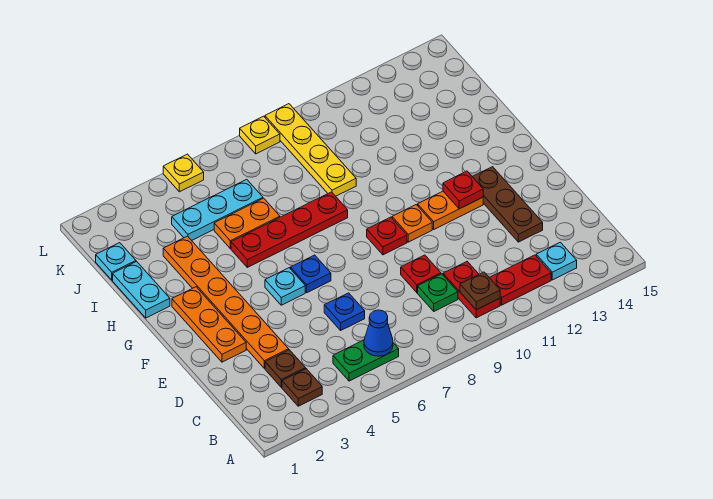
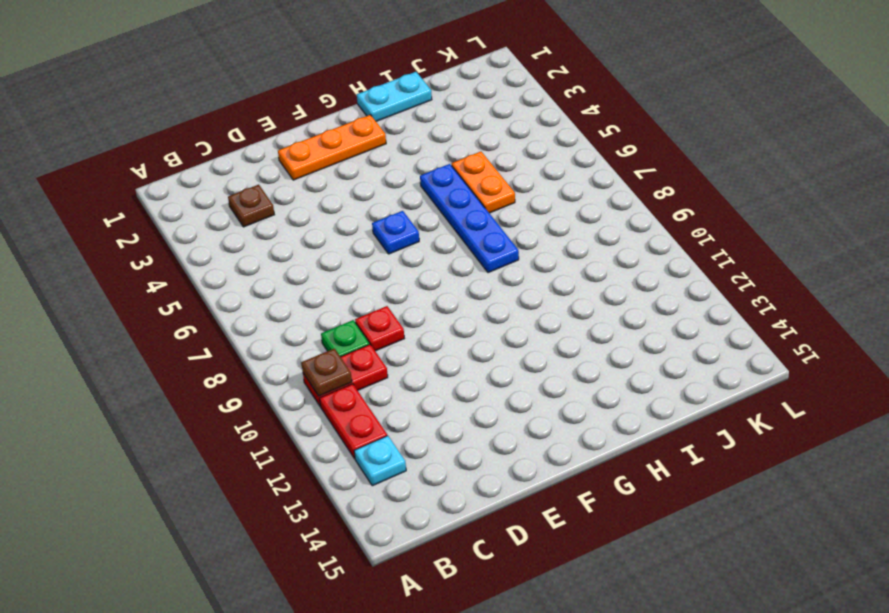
blue 1x4 plate [420,164,519,273] -> red 1x4 plate [231,192,348,267]
none -> brown 1x1 plate [282,369,322,406]
none -> green 1x2 plate [333,340,399,381]
none -> orange 1x6 plate [163,236,289,368]

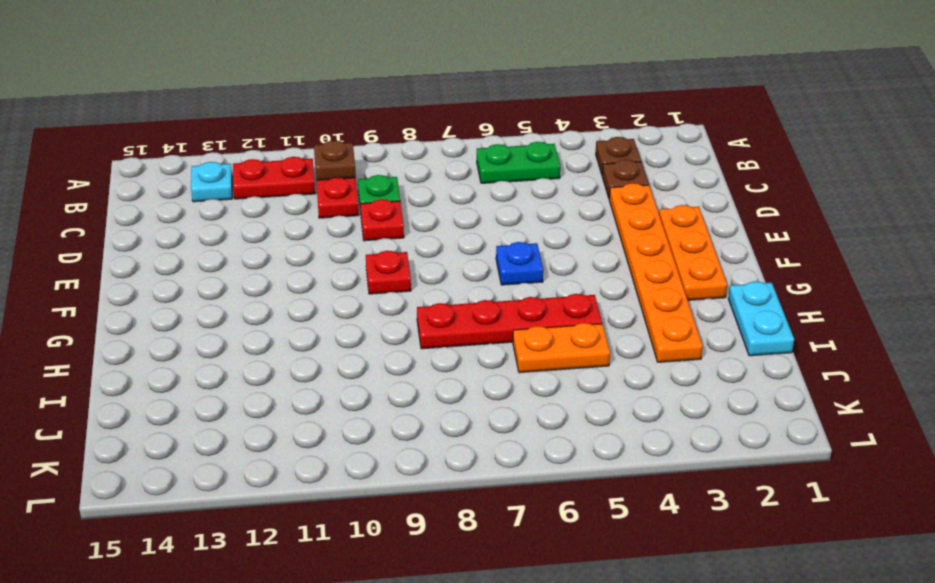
none -> blue 1x1 plate [324,293,365,330]
none -> brown 1x3 plate [472,167,543,242]
none -> cyan 1x1 plate [265,268,305,305]

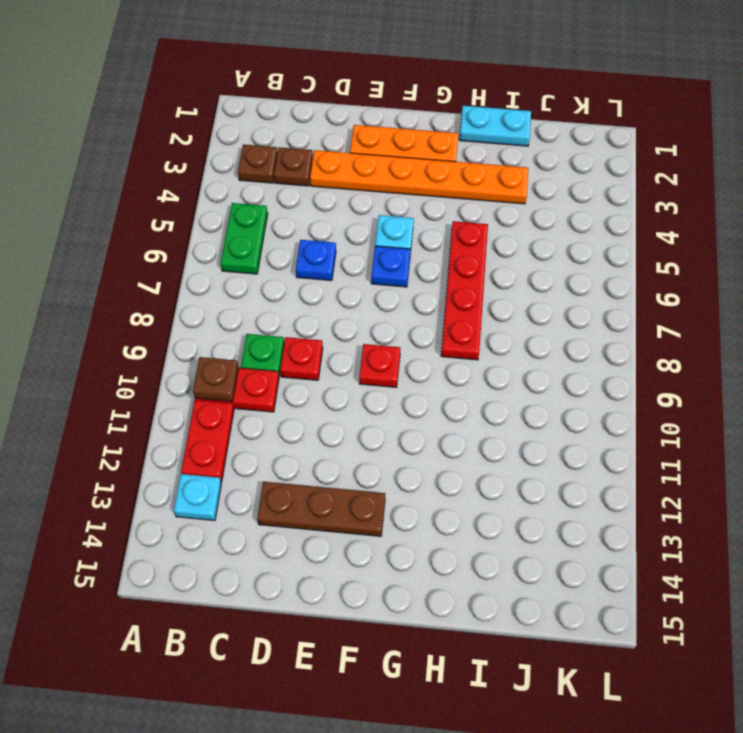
none -> orange 1x1 plate [392,205,432,242]
none -> orange 1x2 plate [418,191,483,229]
none -> orange 1x2 plate [214,198,280,249]

